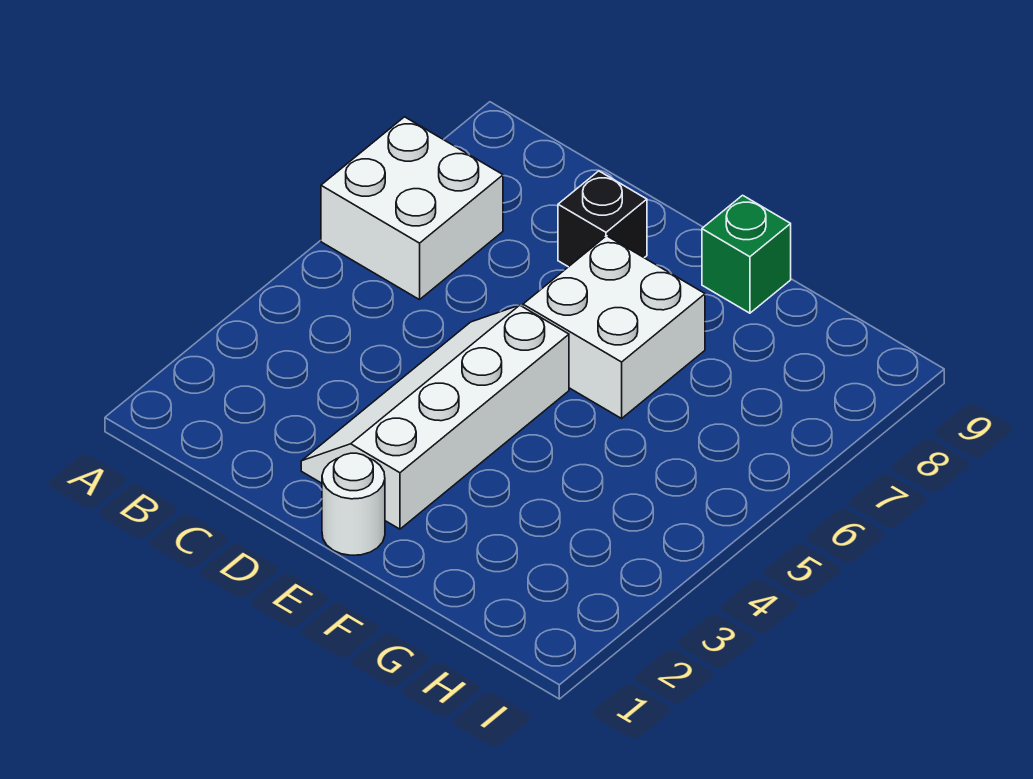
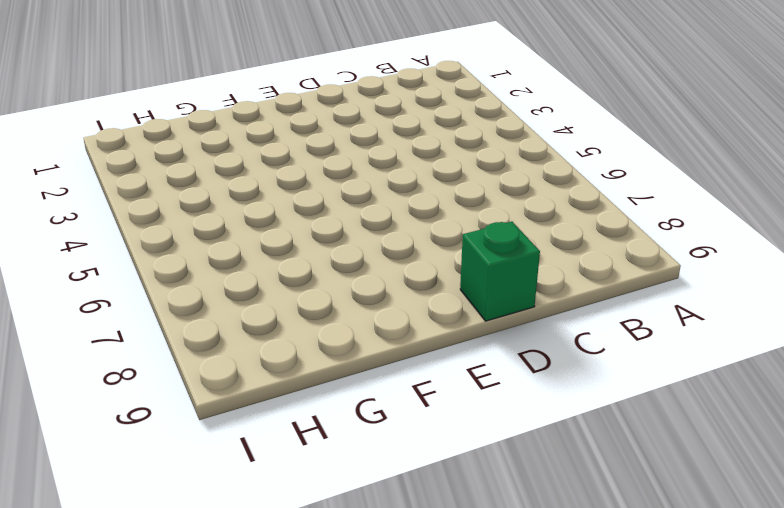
green 1x1 brick [460,222,540,321] -> green 1x1 brick moved to [702,195,791,313]
none -> white 2x2 brick [321,117,503,300]
none -> white 2x4 slope [301,305,569,529]

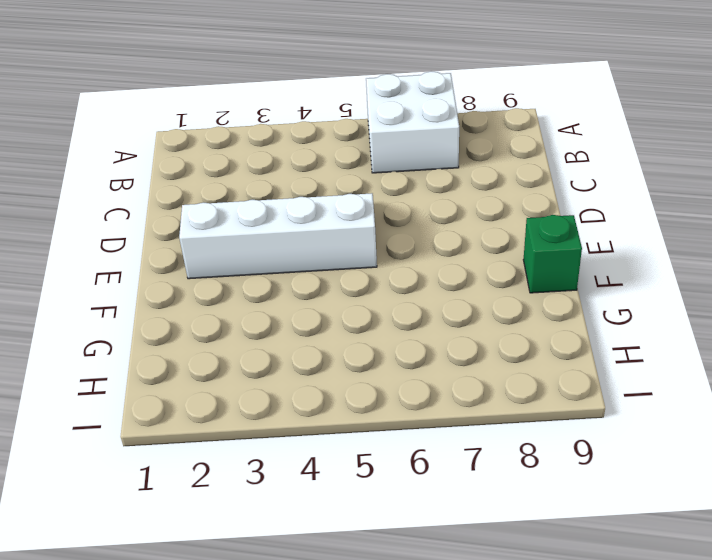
none -> black 1x1 brick [558,171,647,267]
none -> white 1x1 round brick [322,453,385,555]

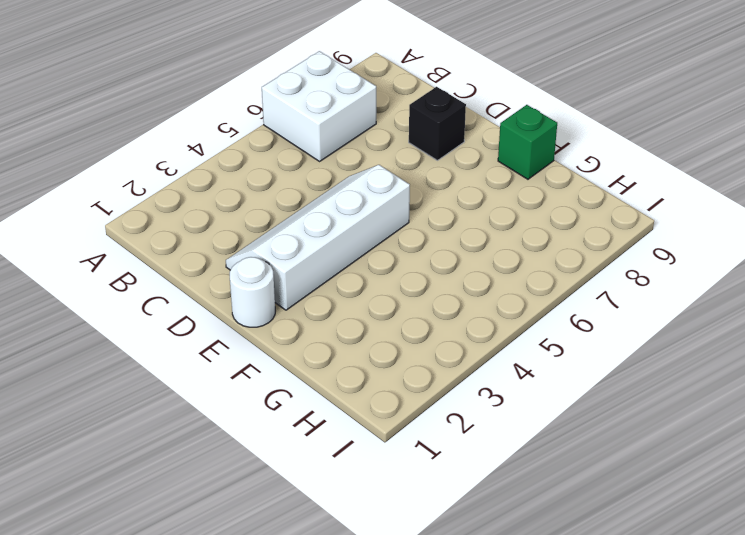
none -> white 2x2 brick [523,236,705,418]

